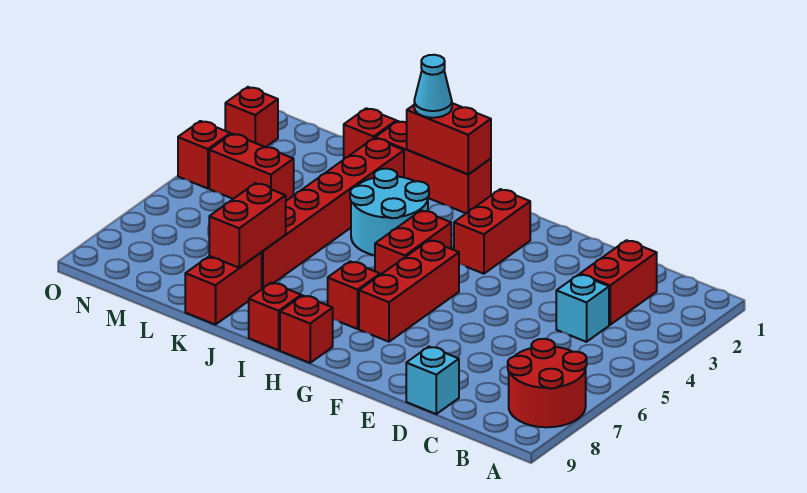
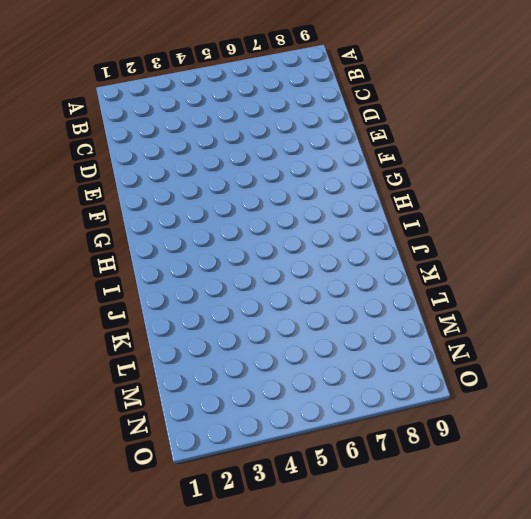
none -> red 2x2 round brick [508,339,587,427]
none -> red 1x2 brick [580,240,657,325]
none -> cyan 1x1 brick [556,274,609,342]

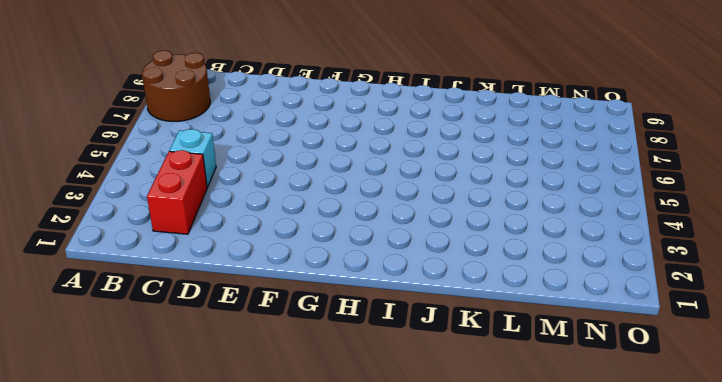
brown 2x2 round brick [142,51,210,121] -> red 2x2 round brick [508,339,587,427]
none -> cyan 1x1 brick [406,347,459,414]
none -> red 1x2 brick [454,189,530,274]
none -> red 1x3 brick [359,240,459,342]

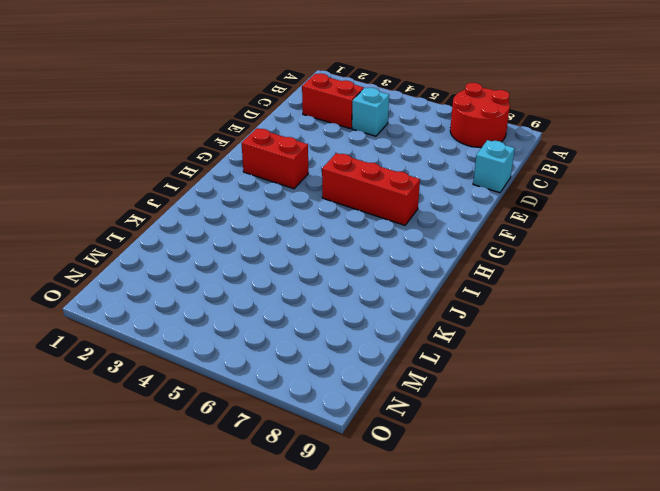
none -> red 1x2 brick [375,210,451,275]
none -> red 1x1 brick [328,261,380,329]
none -> red 1x1 brick [280,295,333,363]

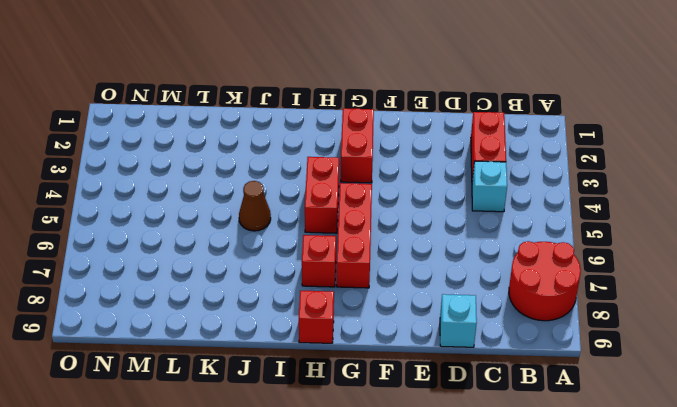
brown 1x1 cone [239,181,271,231] -> none
none -> red 1x3 brick [375,121,491,213]
none -> cyan 2x2 round brick [350,169,429,255]
none -> red 1x1 brick [249,283,301,350]

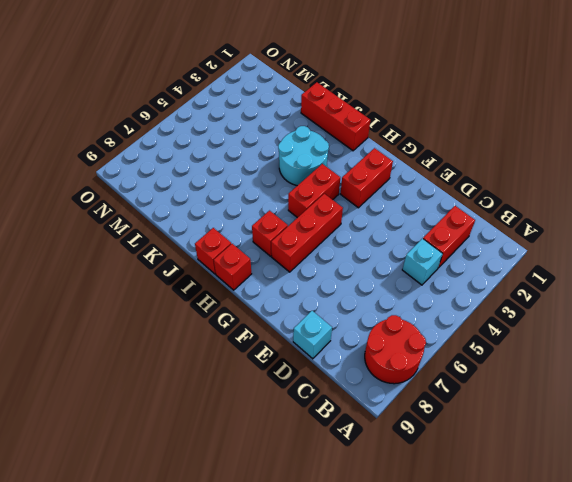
none -> red 1x6 brick [262,138,404,289]
none -> red 1x2 brick [185,252,262,325]
none -> red 1x1 brick [344,108,396,158]

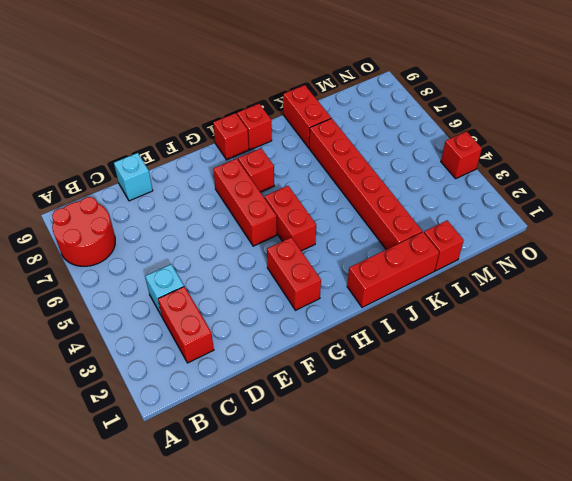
none -> cyan 2x2 round brick [350,169,429,255]
none -> red 1x2 brick [209,134,294,201]
none -> red 1x1 brick [225,87,278,147]

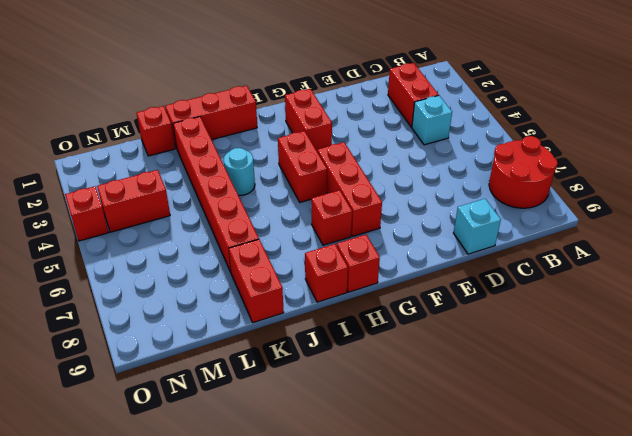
cyan 1x1 round brick [223,148,255,195] -> cyan 2x2 round brick [350,169,429,255]
none -> red 1x1 brick [225,87,278,147]
none -> red 1x2 brick [407,103,491,174]
none -> red 1x2 brick [209,183,286,268]

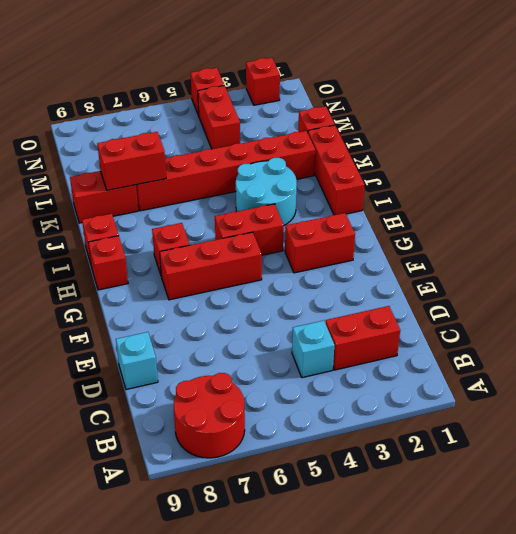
none -> red 1x2 brick [407,103,491,174]
none -> cyan 1x1 cone [414,55,452,118]

